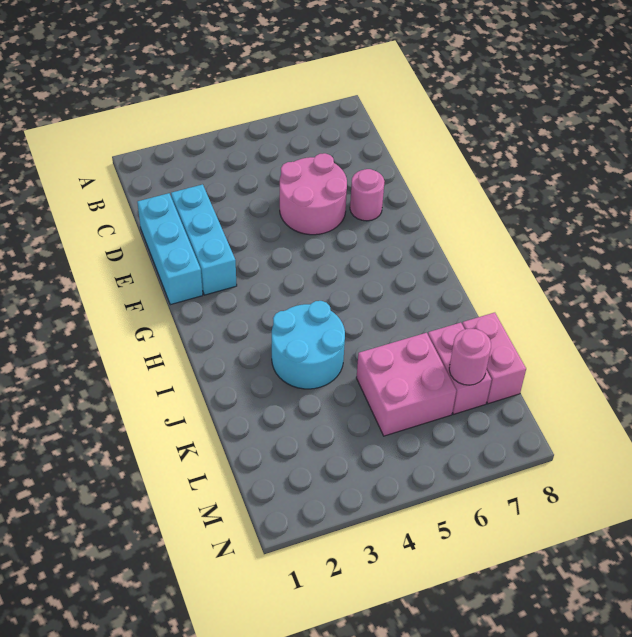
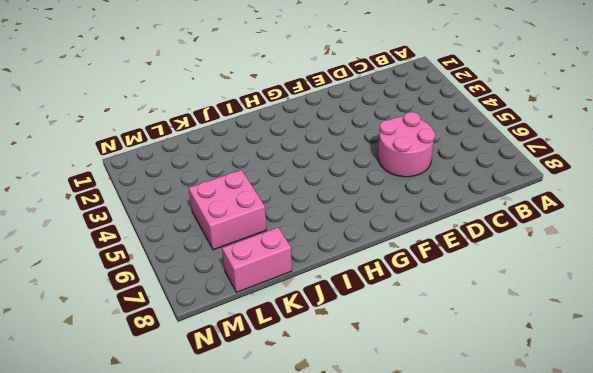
none -> cyan 1x3 brick [137,193,203,305]
none -> cyan 1x3 brick [171,184,237,295]

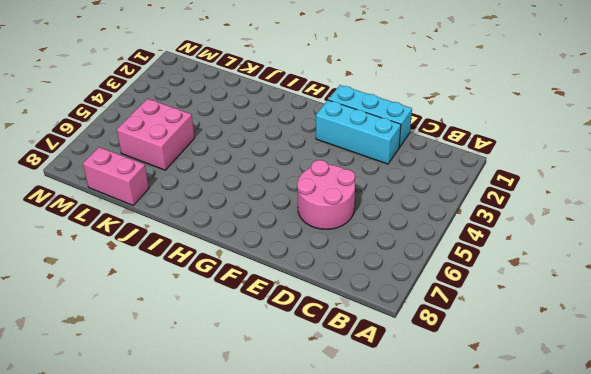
none -> pink 1x1 round brick [350,169,385,221]
none -> cyan 2x2 round brick [272,301,345,389]

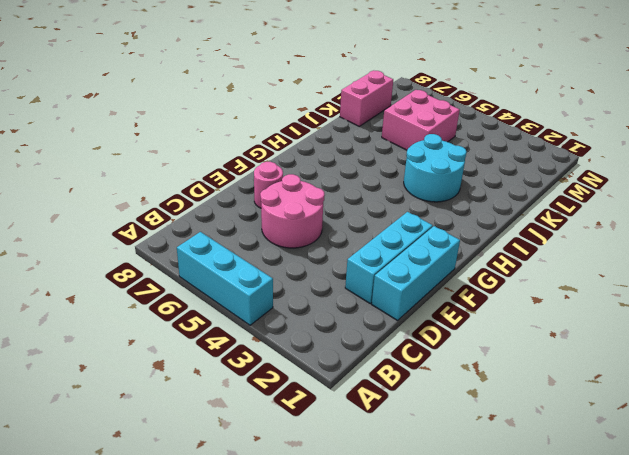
cyan 1x3 brick [177,232,273,325] -> none
none -> pink 1x2 brick [428,323,491,414]
none -> pink 1x1 round brick [449,329,491,385]

